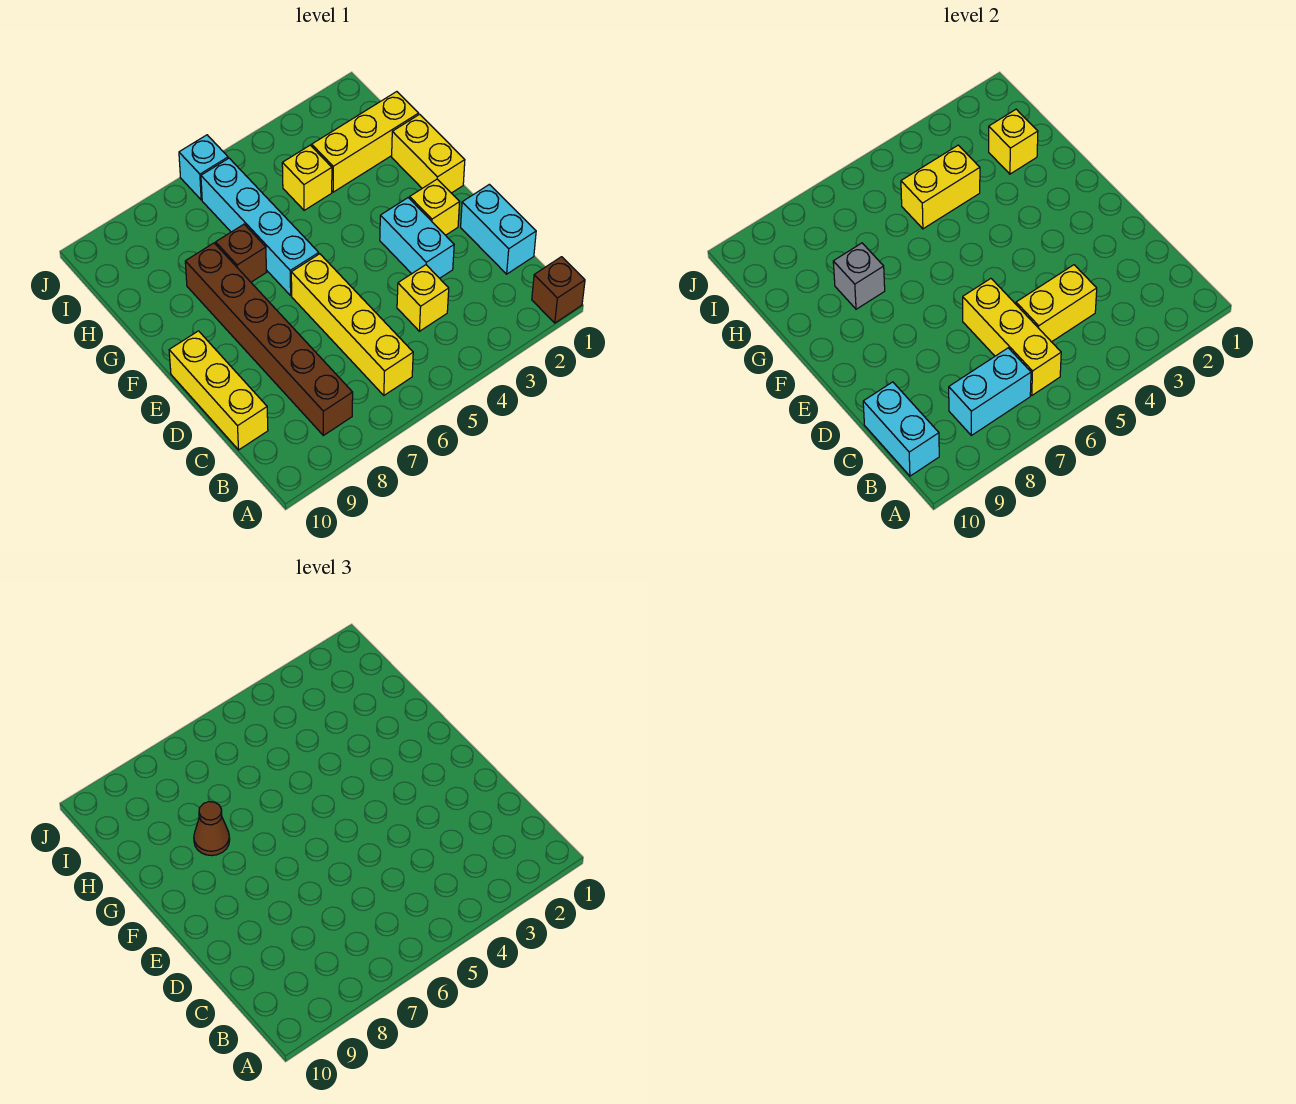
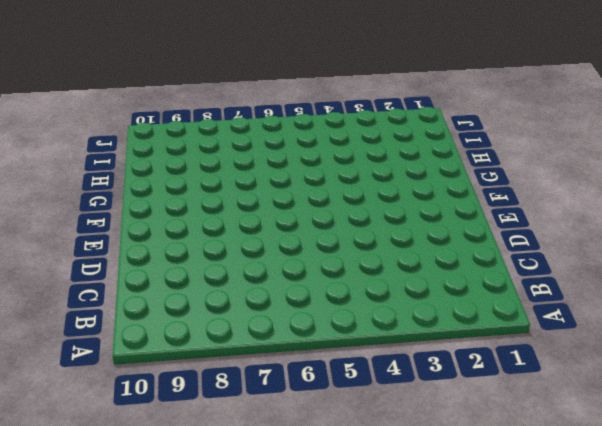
none -> brown 1x1 brick [532,257,585,323]
none -> yellow 1x4 brick [291,254,413,395]
none -> brown 1x6 brick [185,243,353,435]

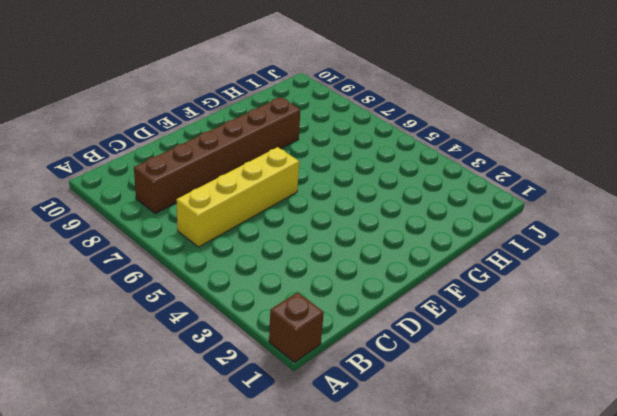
none -> cyan 1x2 brick [461,184,536,274]
none -> yellow 1x1 brick [397,265,449,331]
none -> yellow 1x3 brick [169,331,268,450]

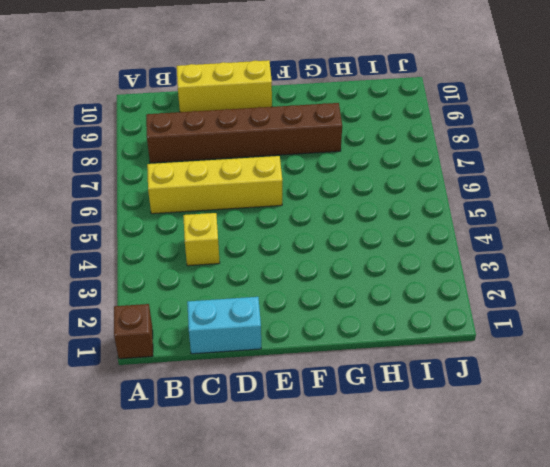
none -> cyan 1x2 brick [380,198,454,278]
none -> yellow 1x1 brick [410,179,460,235]
none -> yellow 1x2 brick [392,114,465,193]

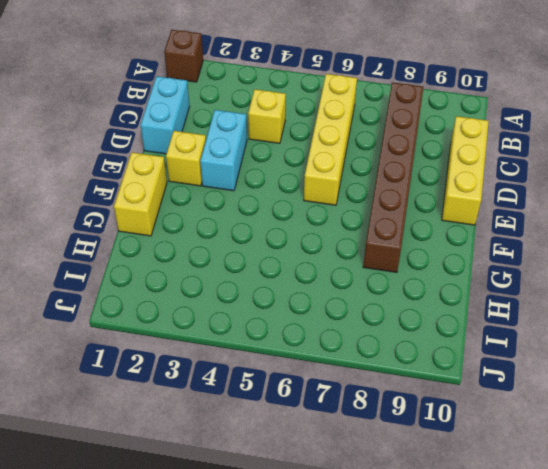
none -> cyan 1x4 brick [201,158,319,295]
none -> brown 1x1 brick [216,224,266,282]
none -> yellow 1x3 brick [312,92,418,192]

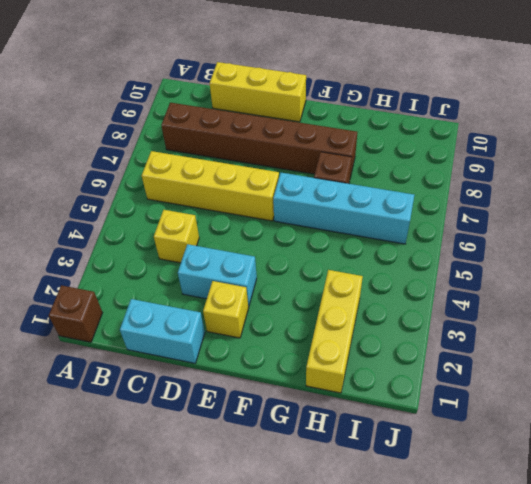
none -> yellow 1x2 brick [392,114,465,193]
none -> yellow 1x1 brick [282,145,332,210]
none -> cyan 1x1 brick [179,135,228,200]

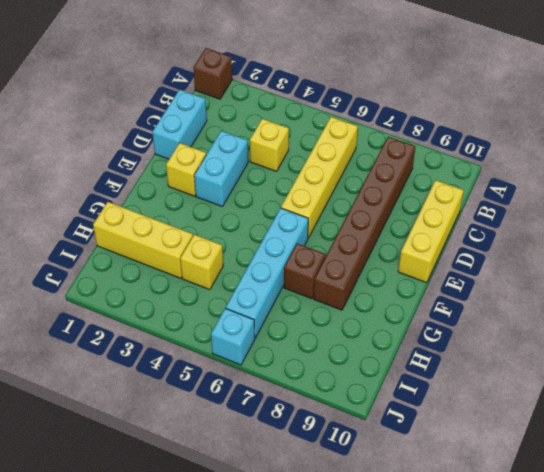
none -> yellow 1x2 brick [392,114,465,193]
none -> yellow 1x3 brick [963,279,1061,395]
none -> cyan 1x2 brick [949,348,1031,435]

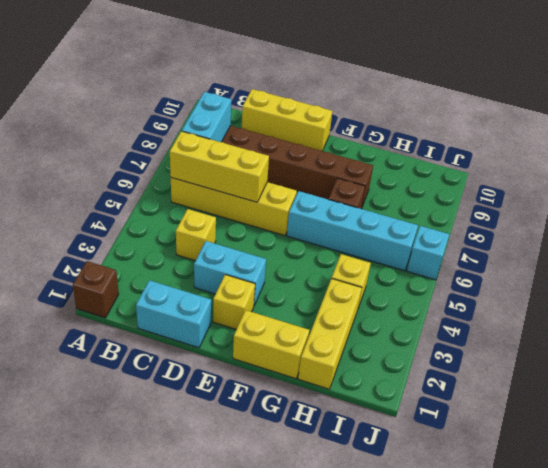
none -> cyan 1x2 brick [863,382,939,476]
none -> yellow 1x2 brick [1016,265,1097,342]
none -> grey 1x1 brick [833,243,885,309]

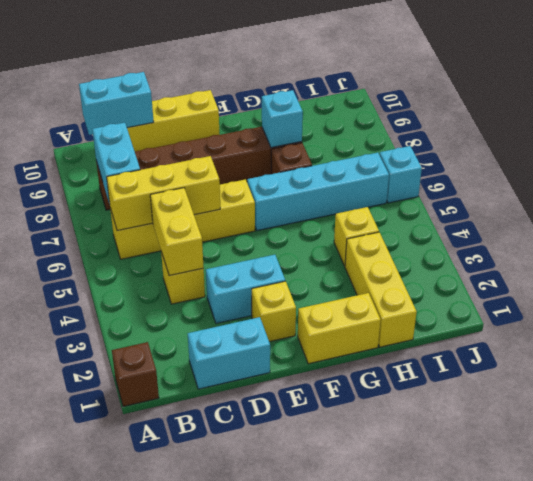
cyan 1x1 brick [262,90,303,148] -> grey 1x1 brick [833,243,885,309]
none -> yellow 1x1 brick [989,109,1038,174]
none -> yellow 1x2 brick [901,145,980,229]
none -> brown 1x1 cone [194,802,230,856]

